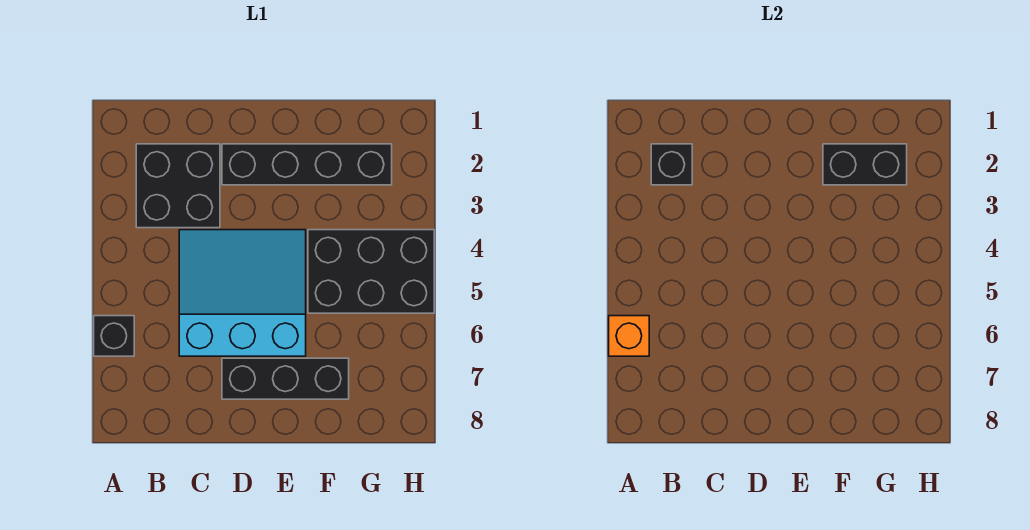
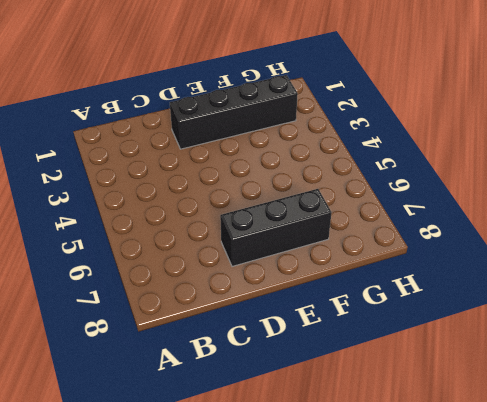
none -> black 1x1 brick [94,316,134,356]
none -> black 2x2 brick [136,144,220,228]

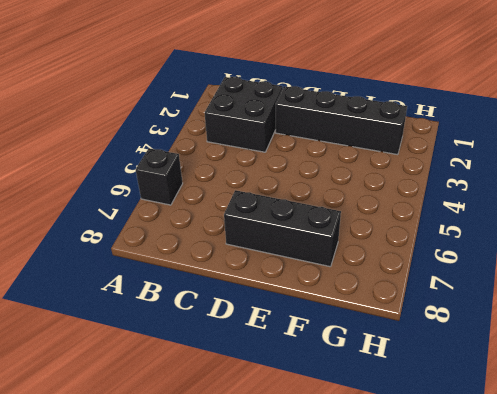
none -> cyan 3x3 slope [179,230,306,356]
none -> black 2x3 brick [308,230,434,313]

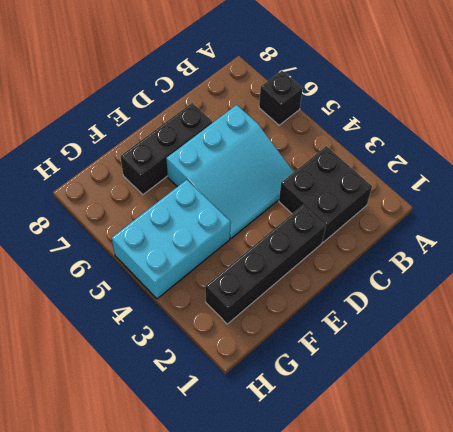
cyan 2x3 brick [112,180,231,299] -> black 2x3 brick [308,230,434,313]
none -> orange 1x1 brick [609,316,649,356]
none -> black 1x1 brick [651,144,692,185]

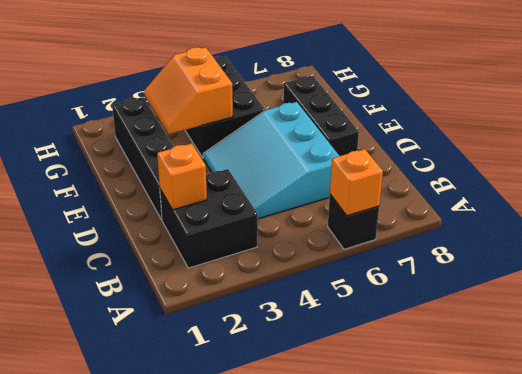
orange 1x1 brick [157,143,207,210] -> none
orange 2x2 slope [144,47,233,134] -> none
none -> black 1x1 brick [651,144,692,185]
none -> black 1x2 brick [823,144,907,185]

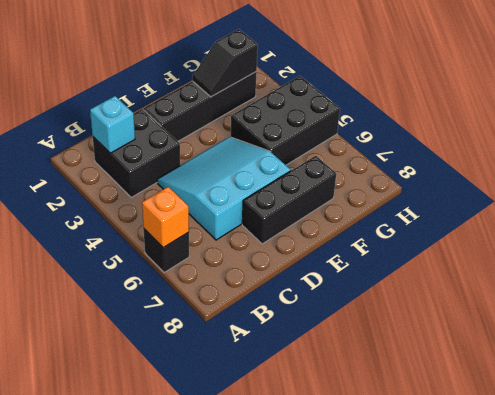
cyan 1x1 brick [90,96,135,153] -> black 1x1 brick [651,144,692,185]
black 1x2 slope [192,29,258,97] -> black 1x2 brick [823,144,907,185]

